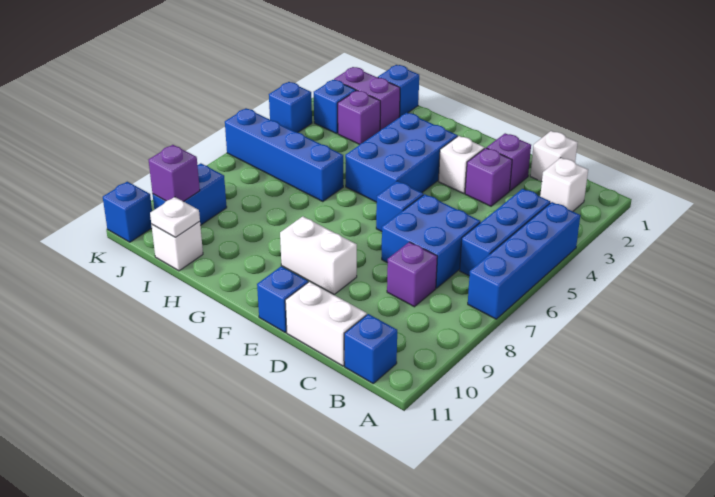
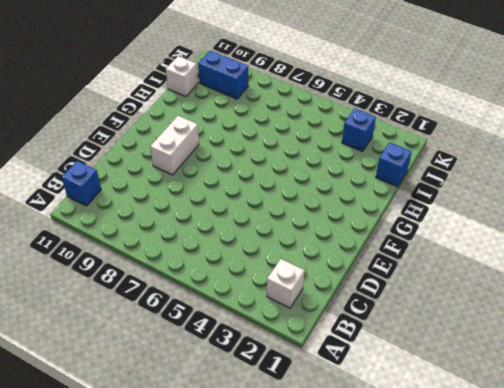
none -> blue 1x4 brick [468,202,580,319]
none -> blue 1x3 brick [460,189,550,276]
none -> white 1x1 brick [530,131,578,182]

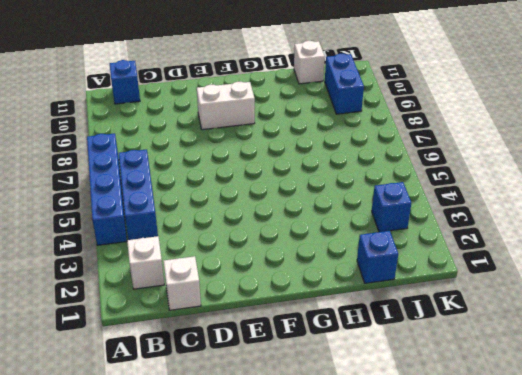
none -> blue 2x2 brick [382,194,481,288]
none -> purple 1x1 brick [387,242,437,307]
none -> white 1x2 brick [285,282,367,366]

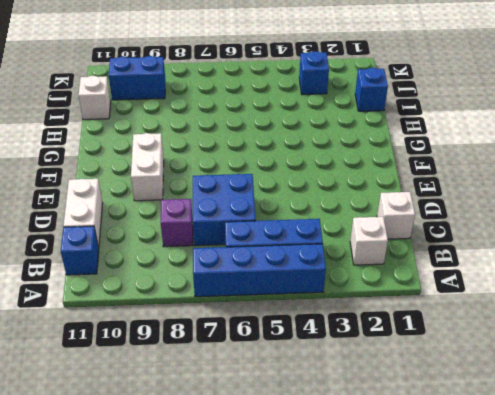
none -> purple 1x1 brick [487,133,531,191]
none -> purple 1x1 brick [465,148,512,206]
none -> white 1x1 brick [438,136,485,194]

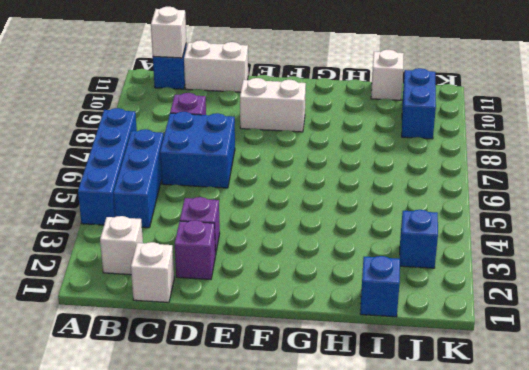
white 1x1 brick [151,7,186,58] -> white 1x1 brick moved to [438,136,485,194]
none -> blue 1x1 brick [376,181,423,231]
none -> blue 1x1 brick [257,266,308,333]
none -> blue 2x3 brick [345,113,458,202]

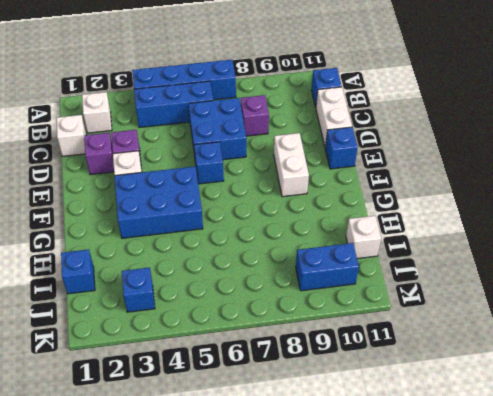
none -> blue 1x4 brick [225,108,343,202]
none -> purple 1x2 brick [334,67,400,130]
none -> purple 1x1 brick [338,90,380,145]

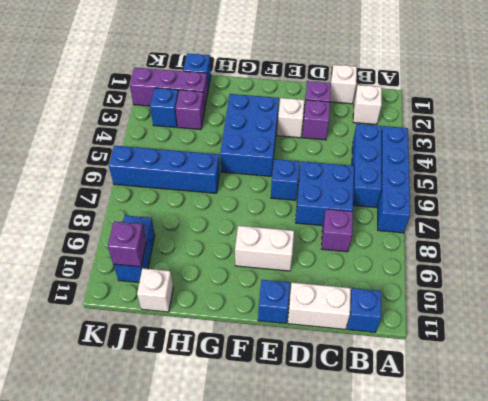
purple 1x3 brick [130,67,208,110] -> purple 1x2 brick [334,67,400,130]
none -> blue 1x1 brick [269,82,312,132]
none -> blue 1x1 brick [103,182,152,242]
none -> white 1x1 plate [150,197,200,237]

